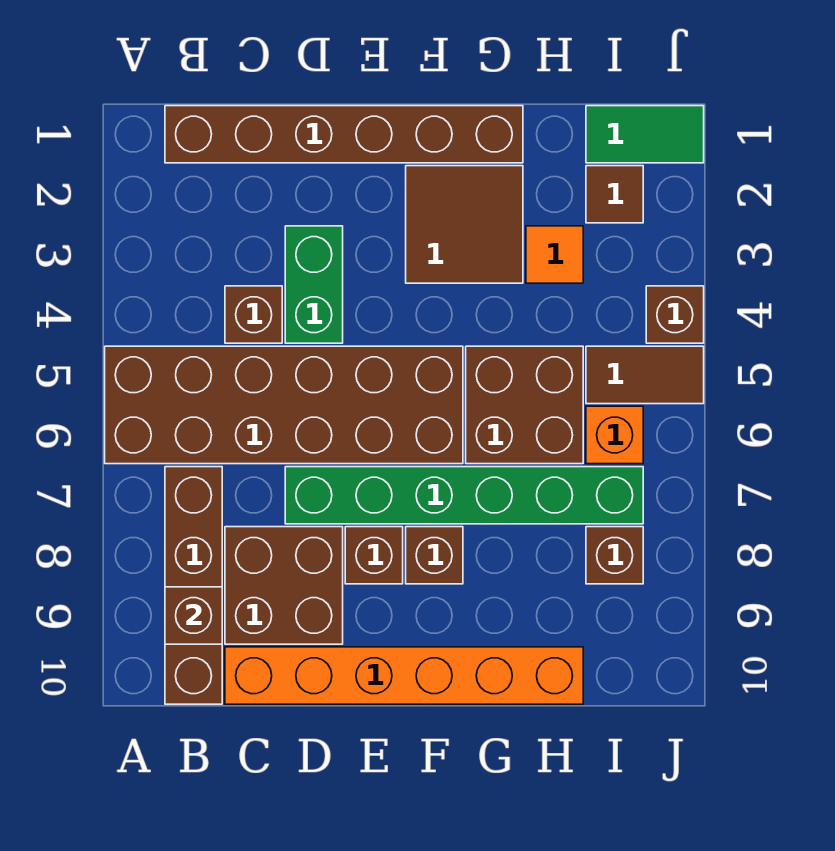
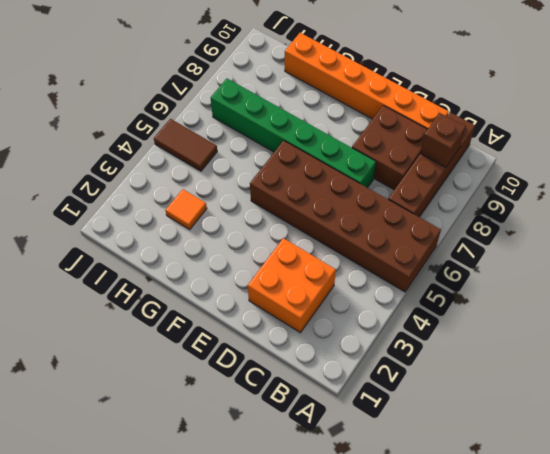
orange 2x2 brick [248,238,336,333] -> green 1x2 brick [285,226,343,343]
none -> brown 1x6 brick [165,106,523,163]
none -> brown 1x1 brick [225,286,282,343]
none -> brown 1x1 brick [345,527,403,584]

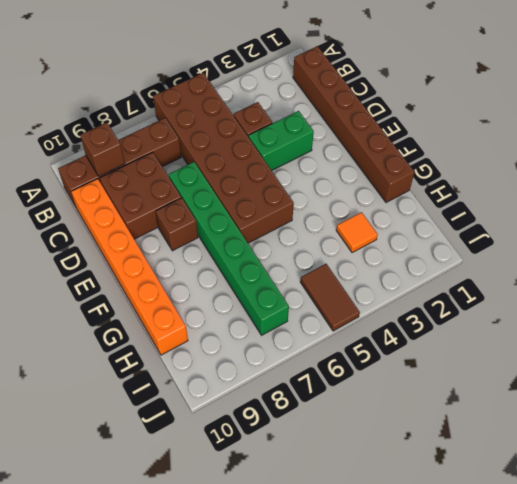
none -> brown 2x2 tile [406,166,523,283]
none -> brown 1x1 brick [406,527,463,584]
none -> brown 2x2 brick [466,346,583,464]

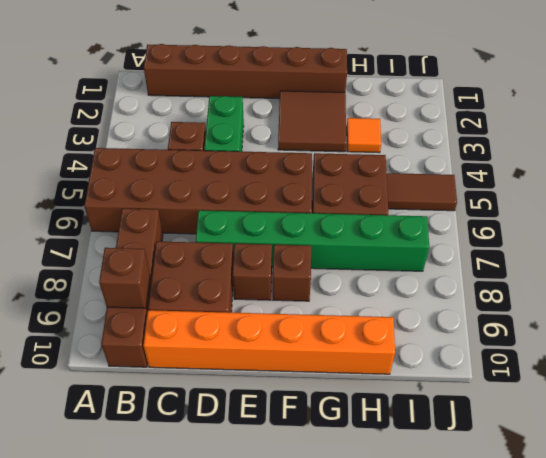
none -> green 1x2 tile [586,106,704,163]
none -> brown 1x1 tile [586,166,643,223]
none -> orange 1x1 brick [586,406,643,464]

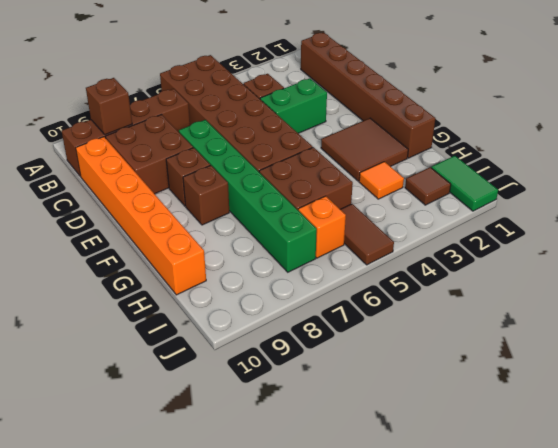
none -> brown 1x1 brick [586,527,643,584]
none -> brown 1x1 brick [646,286,704,343]

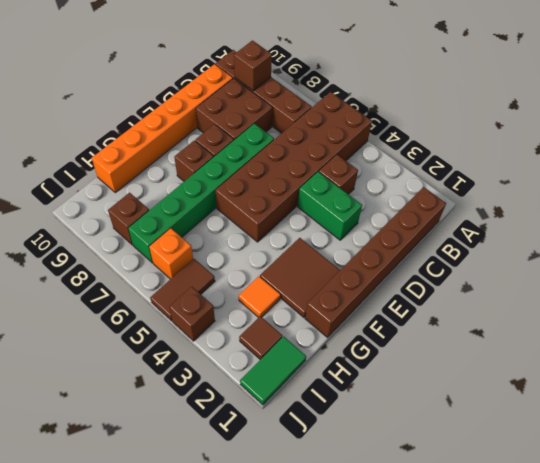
none -> brown 2x2 brick [466,346,583,464]

